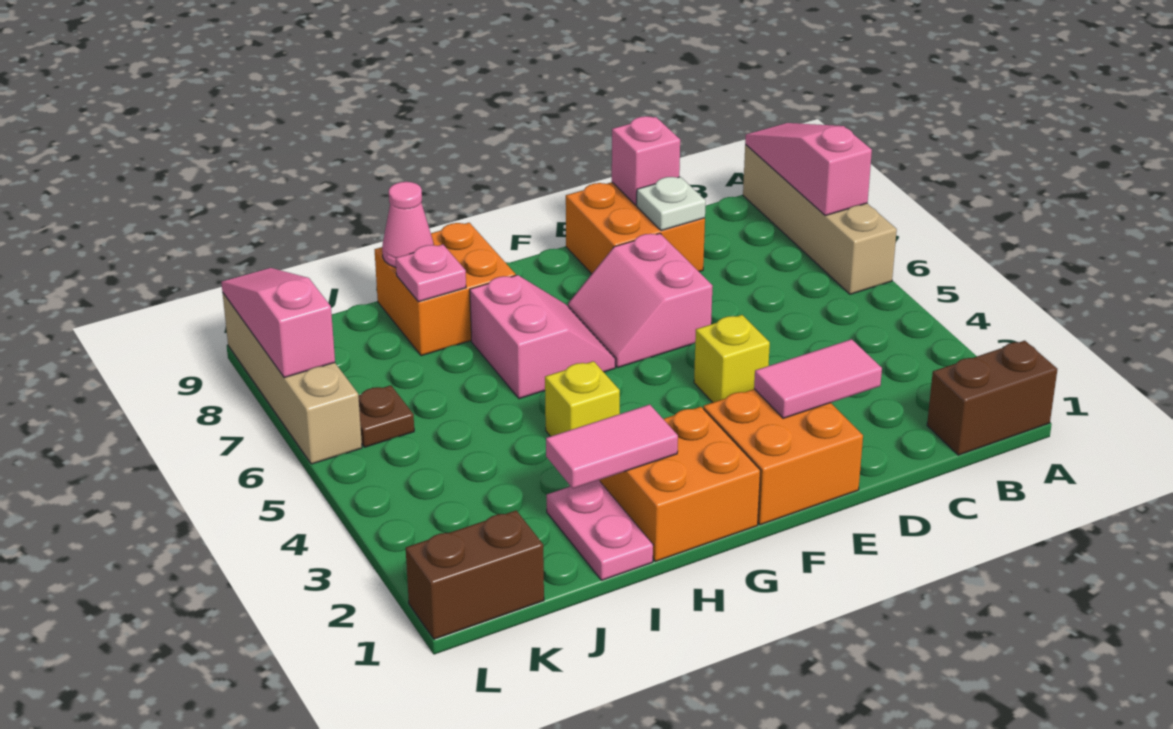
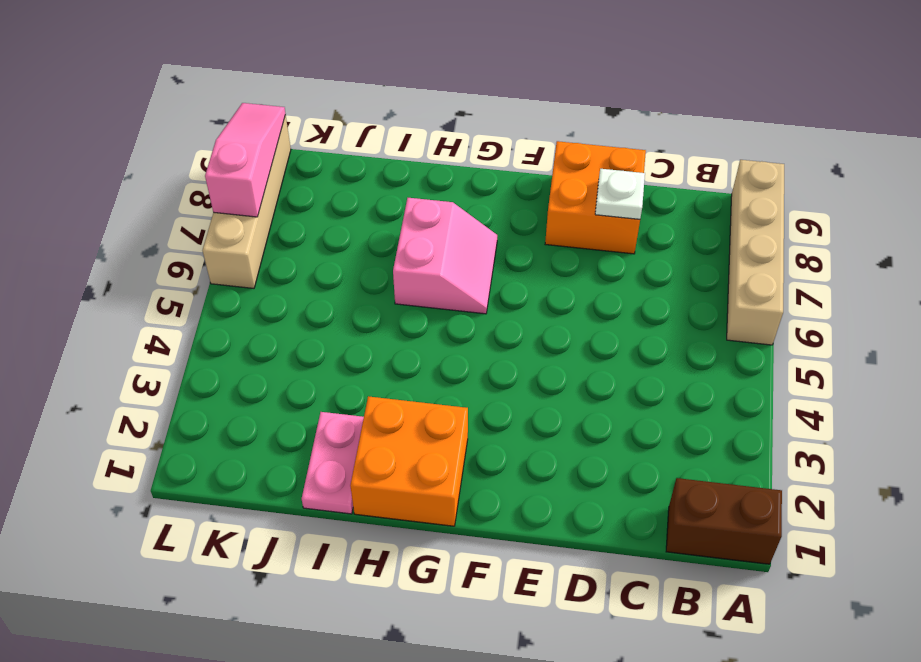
none -> orange 2x2 brick [703,389,863,525]
none -> yellow 1x1 brick [694,315,770,402]
none -> pink 2x2 slope [568,233,713,367]

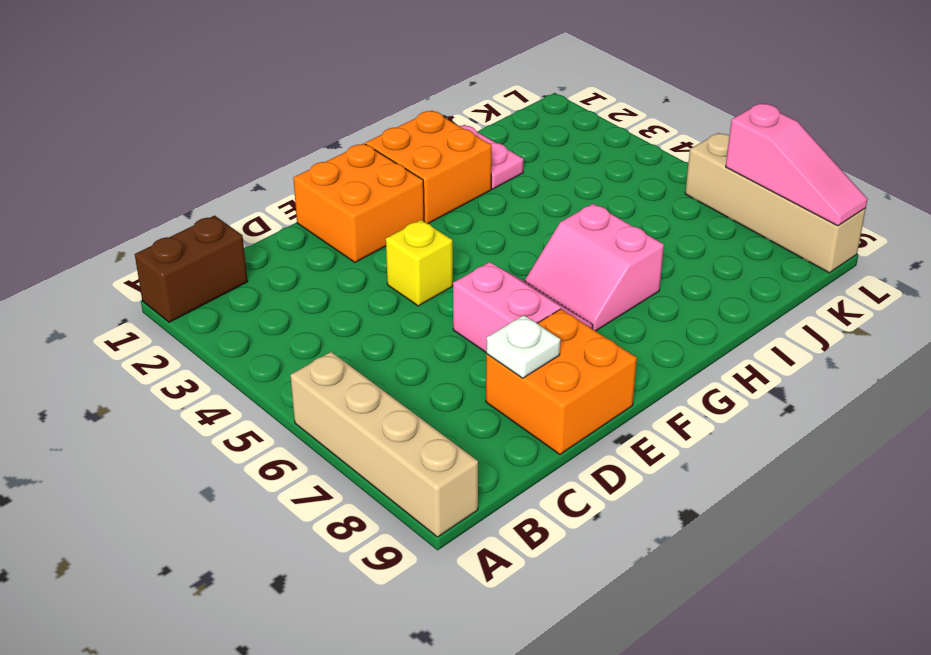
none -> yellow 1x1 brick [545,361,620,436]
none -> orange 2x2 brick [375,223,516,356]
none -> brown 1x2 brick [406,511,544,639]

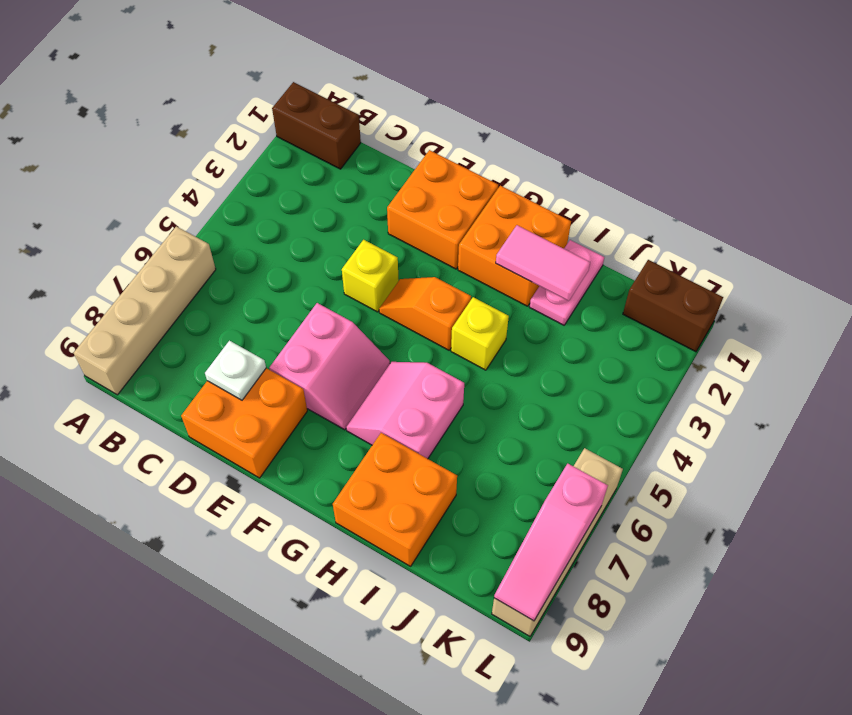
orange 1x2 slope [379,277,471,350] -> none
none -> brown 1x1 plate [358,385,414,447]
none -> pink 1x3 slope [745,123,872,216]
none -> pink 1x2 tile [754,339,882,418]

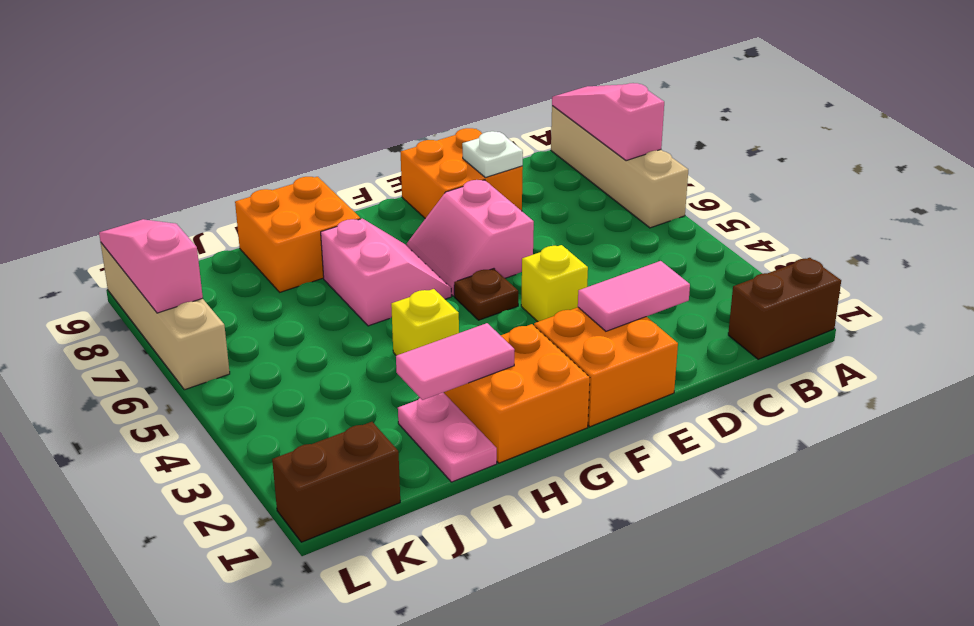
brown 1x1 plate [454,269,518,320] -> brown 1x1 plate moved to [358,385,414,447]
none -> pink 1x1 brick [612,116,680,205]
none -> pink 1x1 plate [396,244,466,302]
none -> pink 1x1 cone [382,182,434,268]

